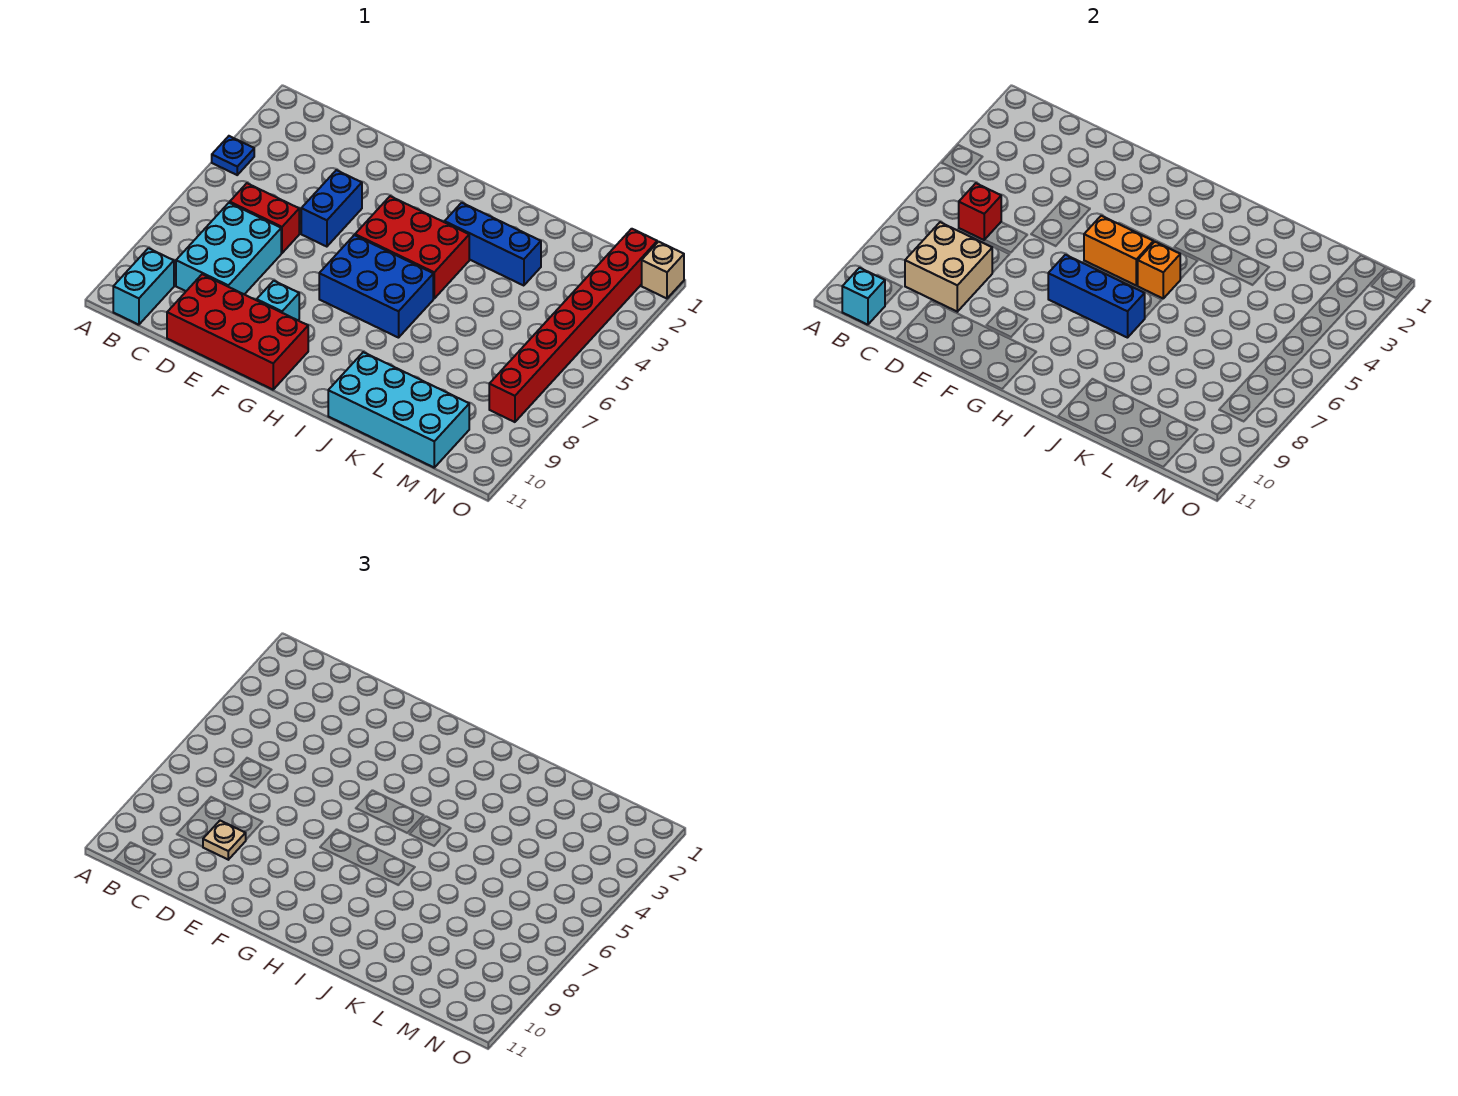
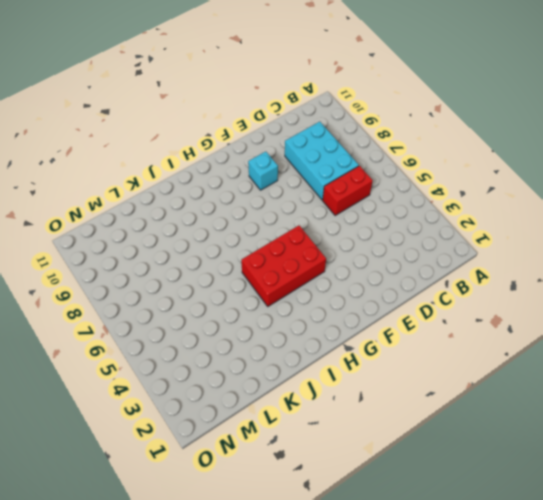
none -> blue 1x1 plate [212,136,254,175]
none -> cyan 1x2 brick [113,248,174,325]
none -> red 2x4 brick [167,274,308,390]

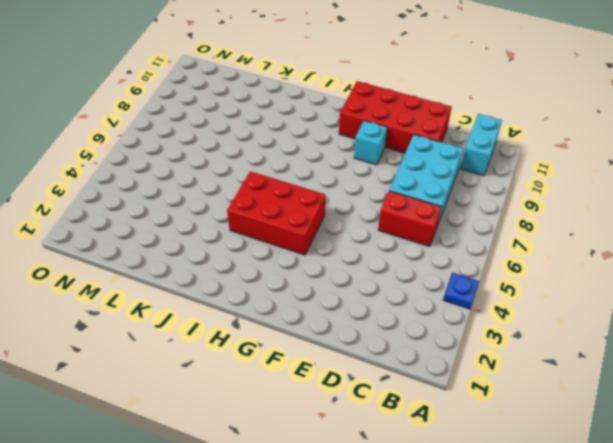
none -> blue 1x2 brick [301,170,362,247]
none -> blue 2x3 brick [319,235,433,338]
none -> blue 1x3 brick [445,203,541,286]

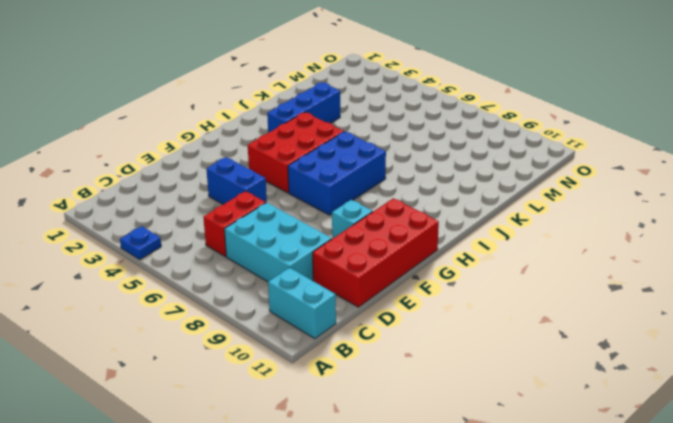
none -> cyan 2x4 brick [328,352,469,467]
none -> red 1x8 brick [489,229,657,422]
none -> tan 1x1 brick [642,242,684,298]

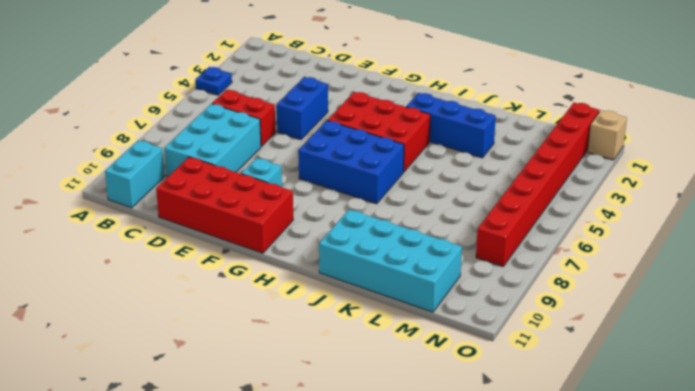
none -> cyan 1x1 brick [842,268,885,325]
none -> red 1x1 brick [959,183,1001,240]
none -> tan 2x2 brick [905,222,992,312]

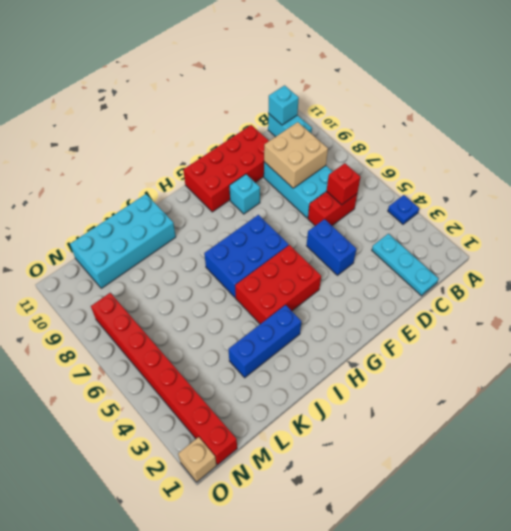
cyan 1x3 plate [372,234,439,296] -> none
none -> orange 1x2 brick [1084,216,1154,286]
none -> blue 1x3 brick [1048,255,1145,338]
none -> orange 1x1 brick [1138,242,1180,298]

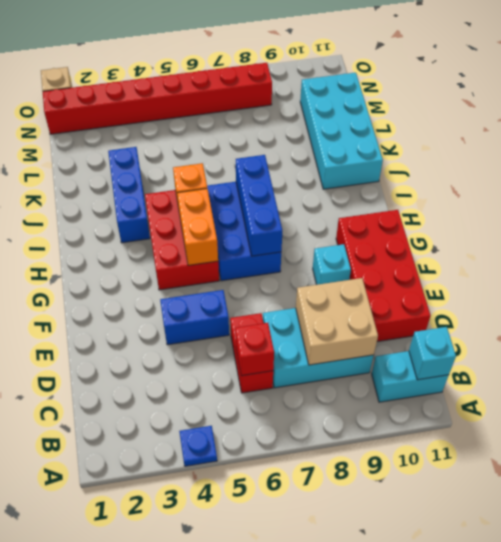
none -> tan 1x1 plate [203,821,246,860]

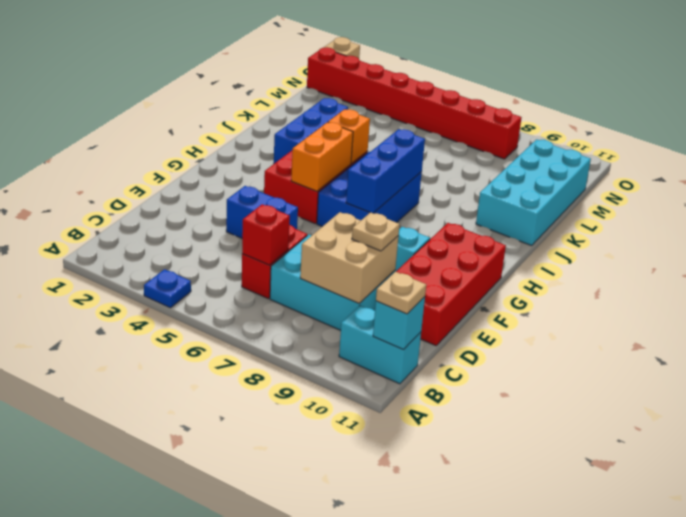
tan 1x1 plate [376,272,426,314] -> none

